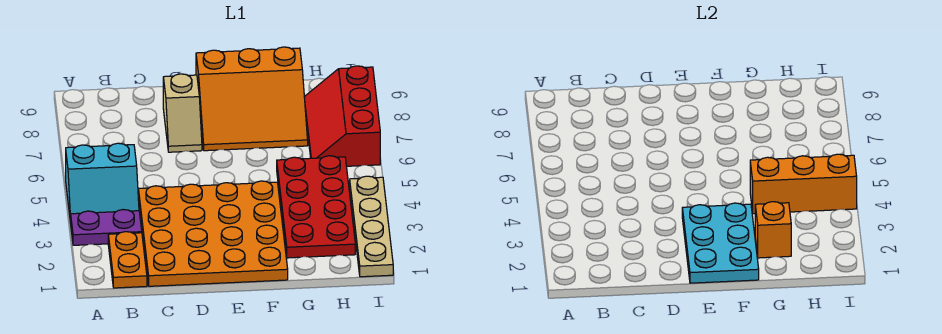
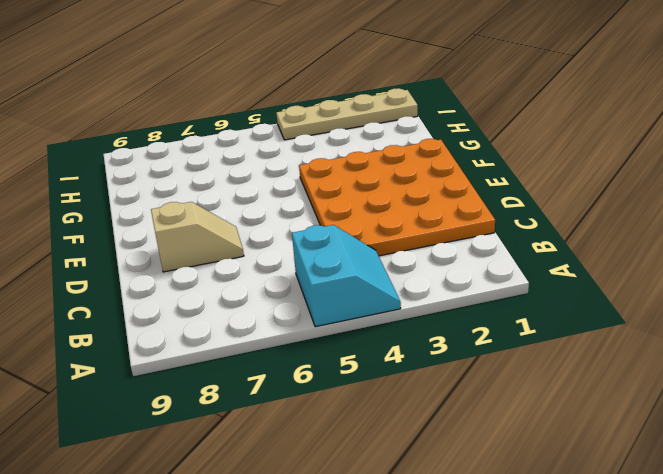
none -> purple 1x2 plate [71,210,142,245]
none -> orange 1x2 plate [108,232,147,288]
none -> orange 3x3 slope [196,47,308,151]

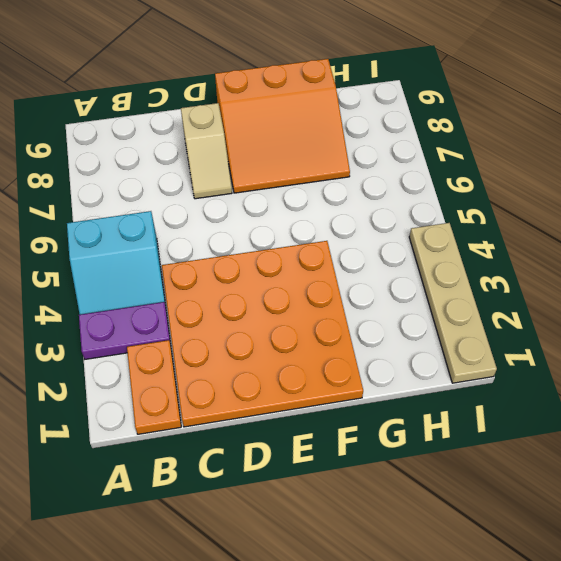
none -> red 2x4 plate [277,156,355,258]
none -> red 2x3 slope [304,66,380,166]
none -> cyan 2x3 plate [682,203,759,283]

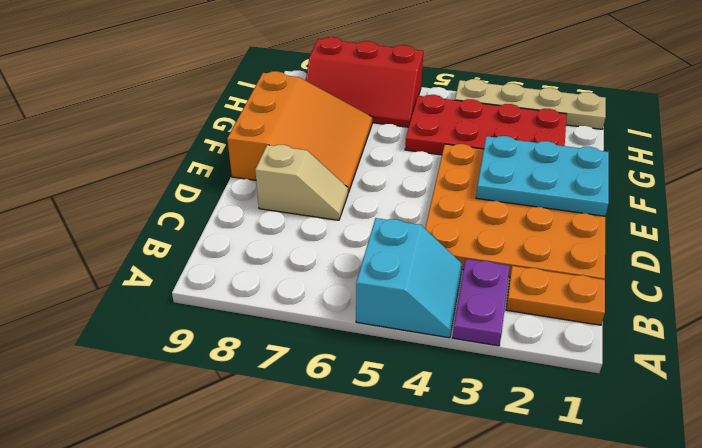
none -> orange 1x1 brick [755,202,791,258]
none -> orange 1x3 brick [750,154,857,214]

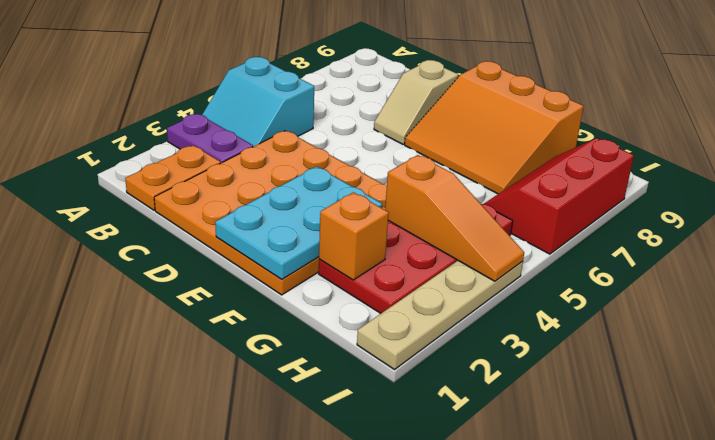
orange 1x3 slope [385,155,524,281] -> orange 1x3 brick [750,154,857,214]

